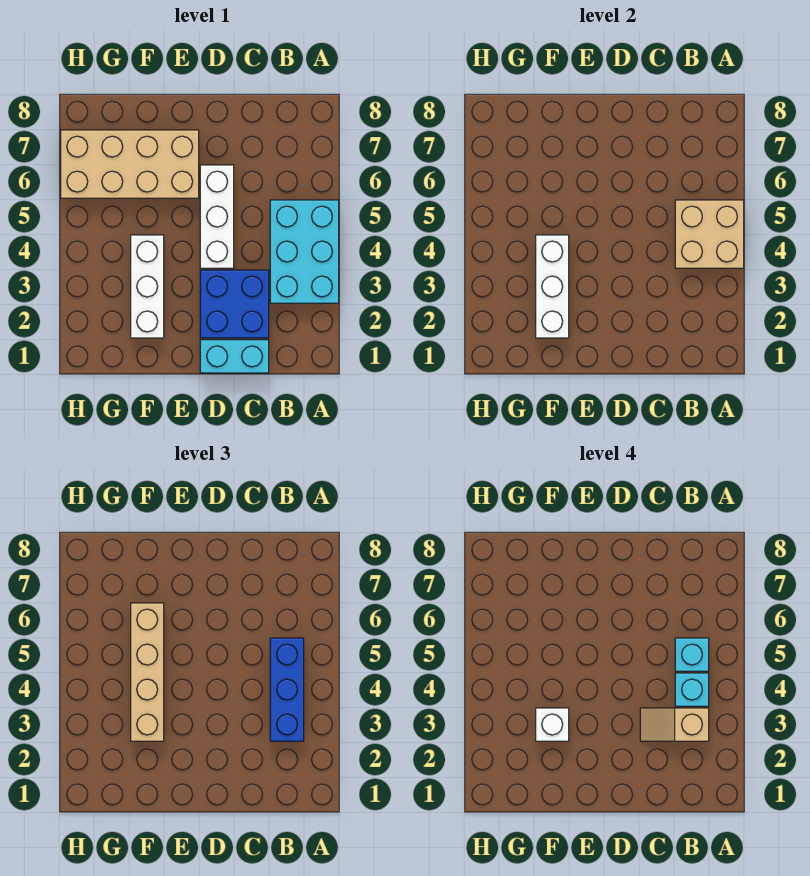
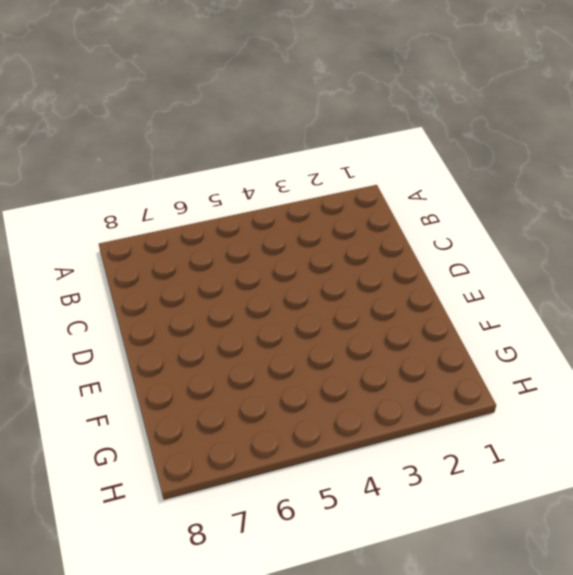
none -> cyan 2x3 brick [270,200,339,303]
none -> cyan 1x2 brick [200,340,269,373]
none -> blue 2x2 brick [200,270,269,338]

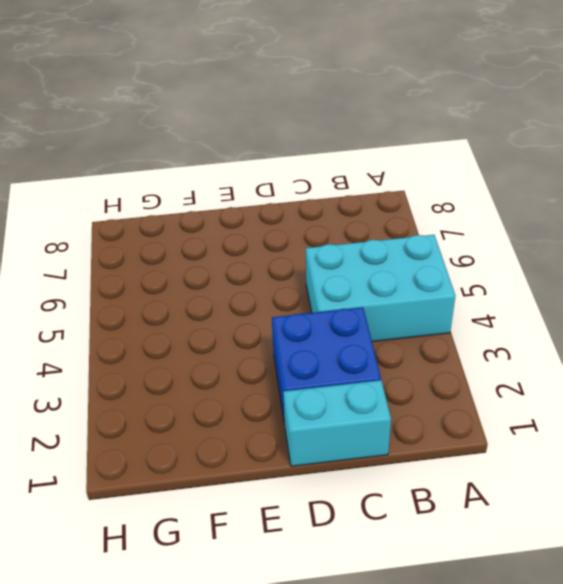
cyan 2x3 brick [306,235,455,342] -> cyan 2x3 brick turned to [270,200,339,303]
none -> white 1x3 brick [200,165,234,268]
none -> tan 2x4 brick [61,130,199,198]
none -> white 1x3 brick [131,235,164,338]

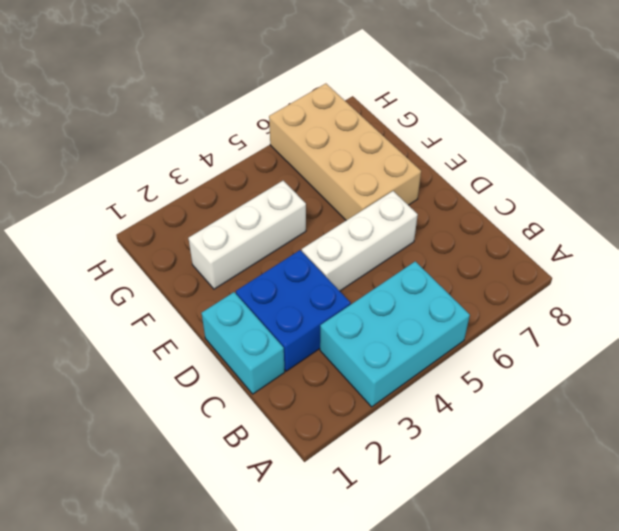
none -> tan 2x2 brick [675,200,744,268]
none -> white 1x3 brick [536,235,569,338]
none -> blue 1x3 brick [270,638,304,741]

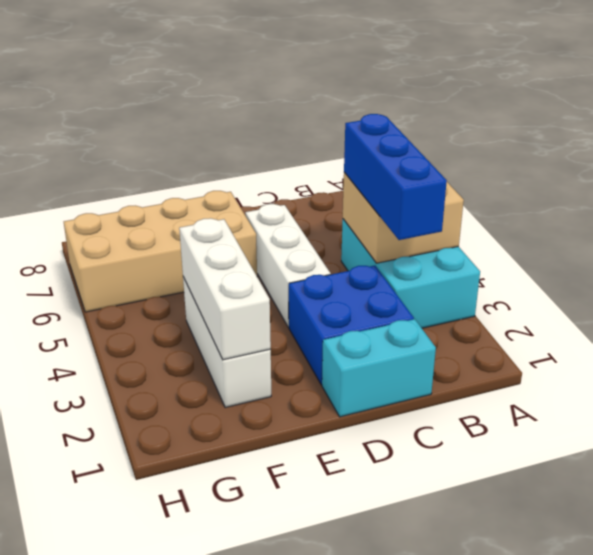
none -> tan 1x4 brick [131,603,164,741]
none -> tan 1x2 slope [640,708,709,741]
none -> cyan 1x1 brick [675,673,709,706]

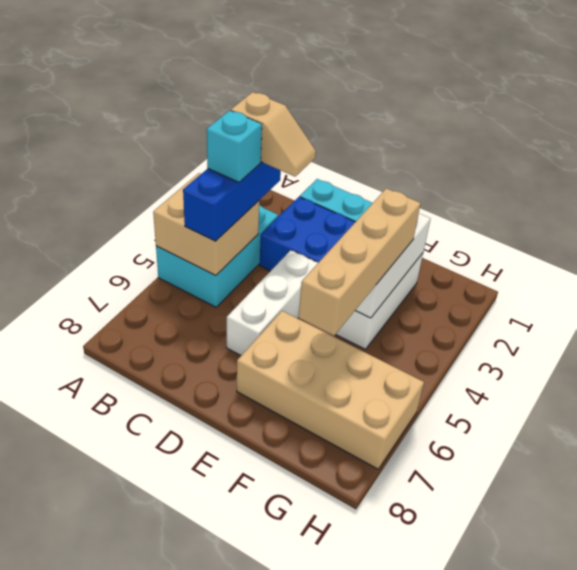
none -> cyan 1x1 brick [675,638,709,671]
none -> white 1x1 brick [536,708,569,741]

